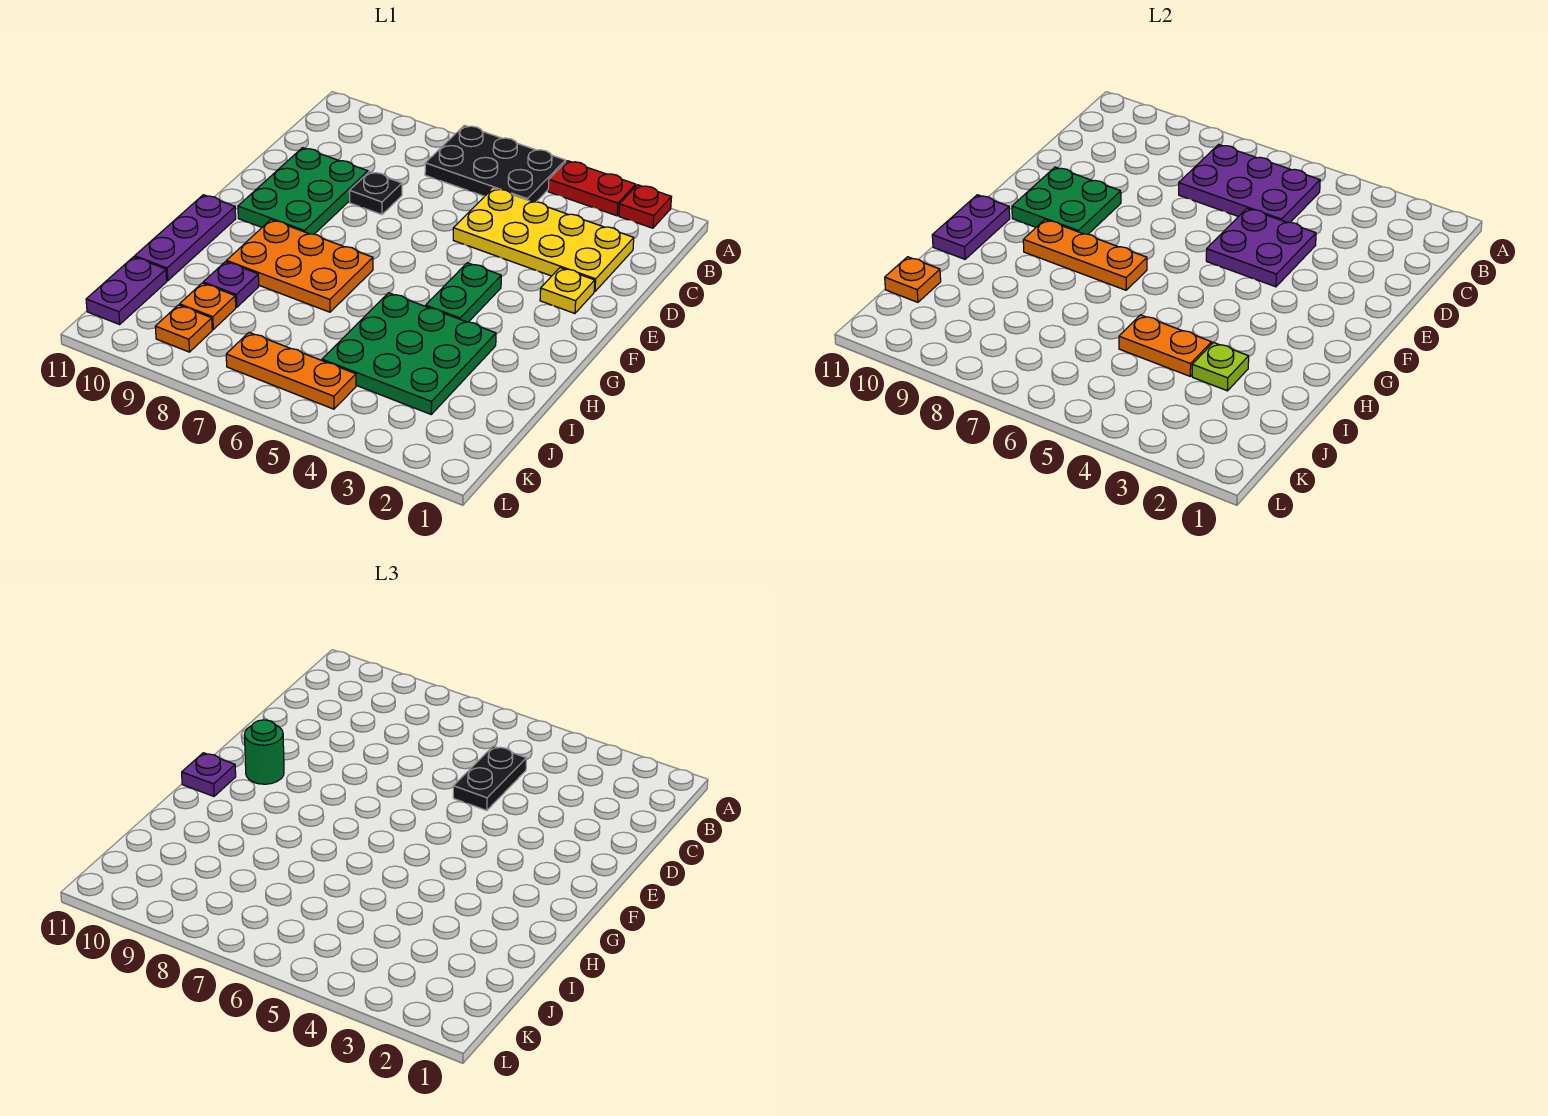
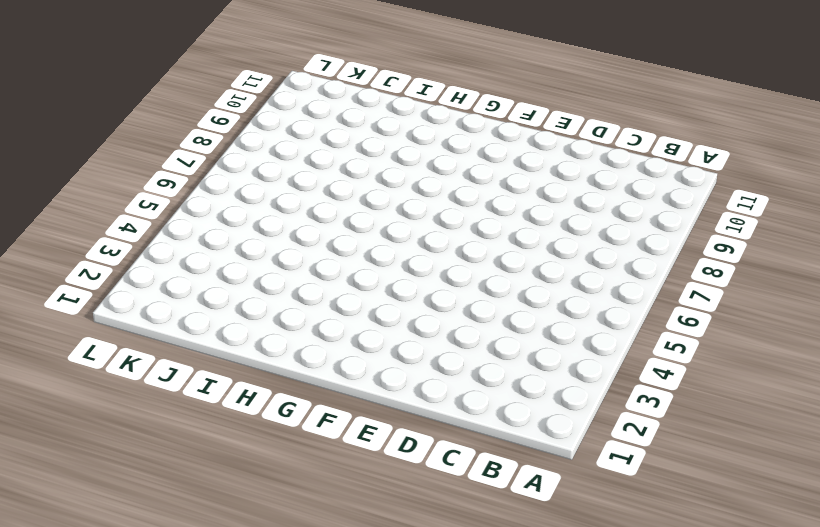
none -> red 1x1 plate [619,185,671,228]
none -> red 1x2 plate [548,161,636,216]
none -> black 2x3 plate [425,125,565,202]

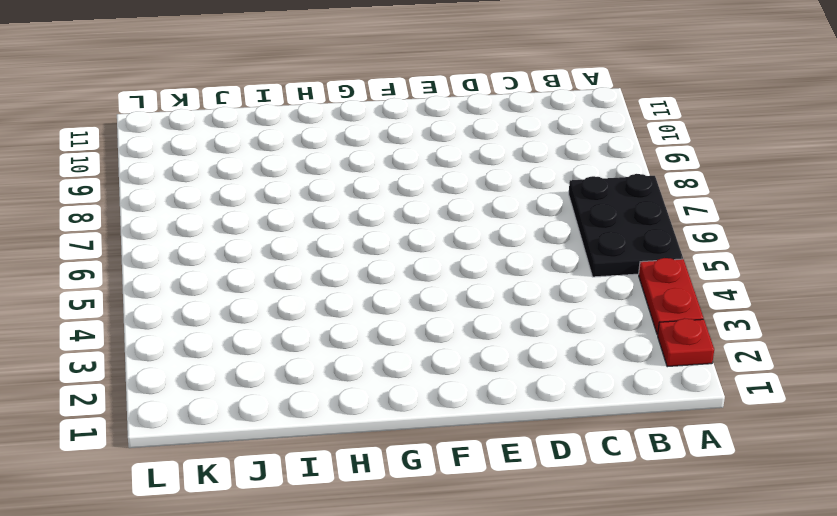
none -> yellow 2x4 plate [453,188,634,292]
none -> black 1x1 plate [349,171,402,215]
none -> green 2x3 plate [238,148,368,234]

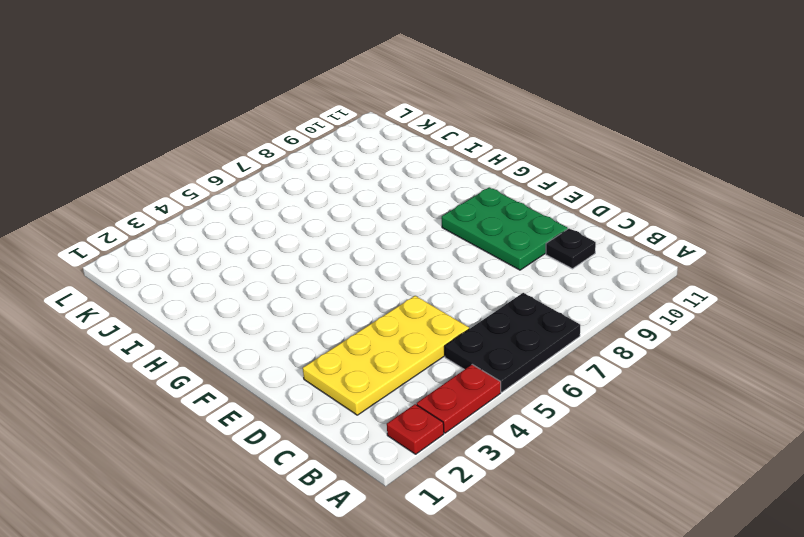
black 1x1 plate [546,229,596,269] -> black 1x1 plate moved to [349,171,402,215]
none -> yellow 1x1 plate [540,268,595,313]
none -> green 1x2 plate [426,263,501,322]
none -> orange 2x3 plate [227,220,373,312]

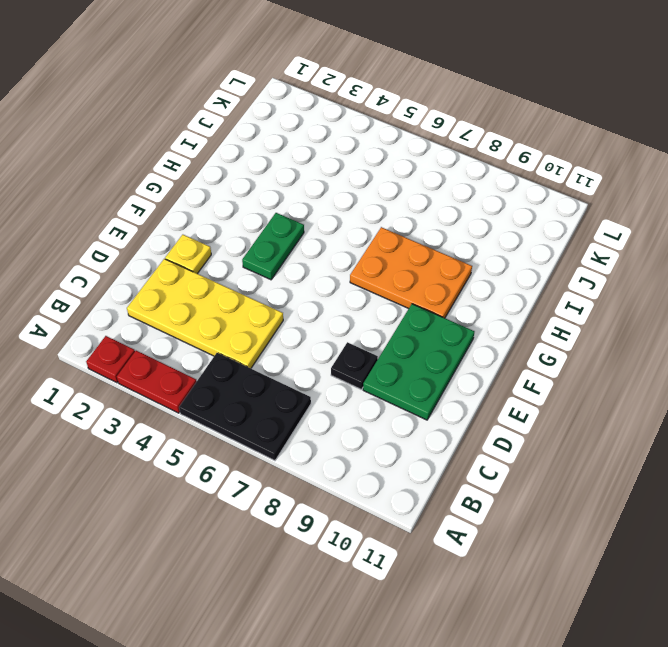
none -> purple 1x3 plate [135,195,236,281]
none -> green 3x3 plate [322,293,496,414]
none -> purple 1x1 plate [203,262,259,307]

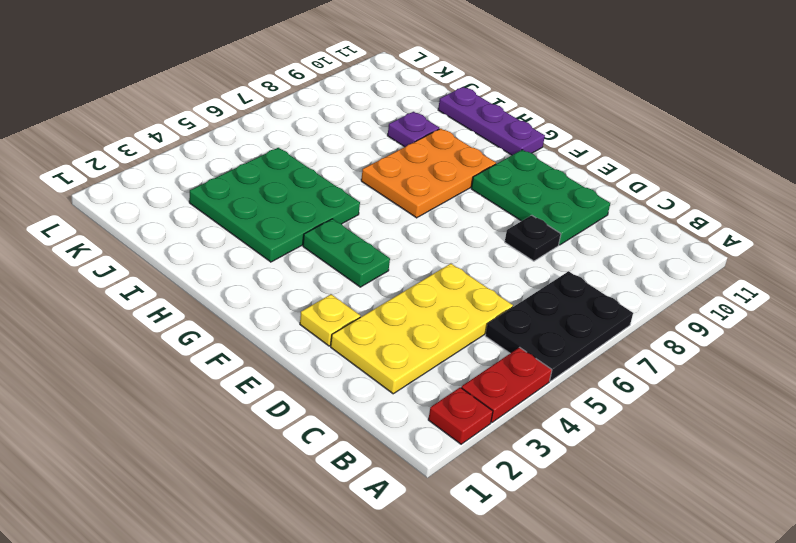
none -> orange 1x1 plate [180,283,236,329]
none -> purple 1x2 plate [86,257,167,324]
none -> orange 1x3 plate [226,333,356,409]

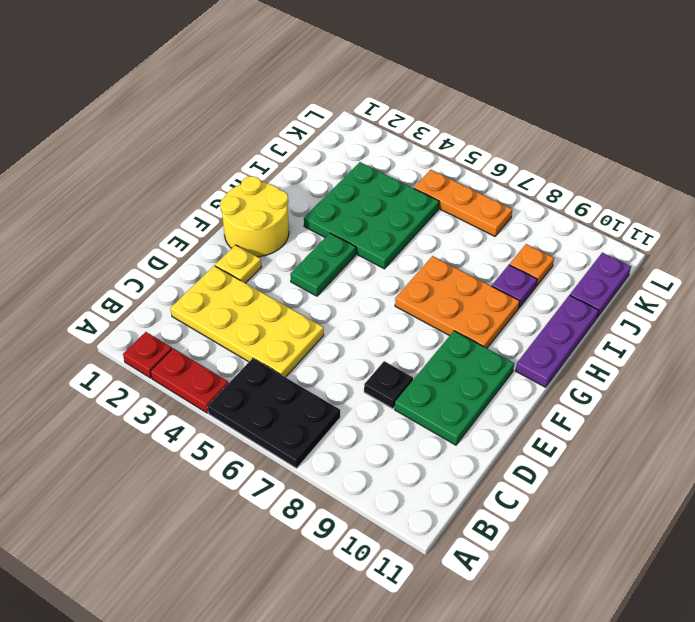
yellow 2x2 round brick [220,176,289,257] -> none
none -> orange 1x1 plate [155,305,212,352]
none -> purple 2x3 plate [1179,144,1320,223]
none -> purple 2x2 plate [1206,208,1316,287]

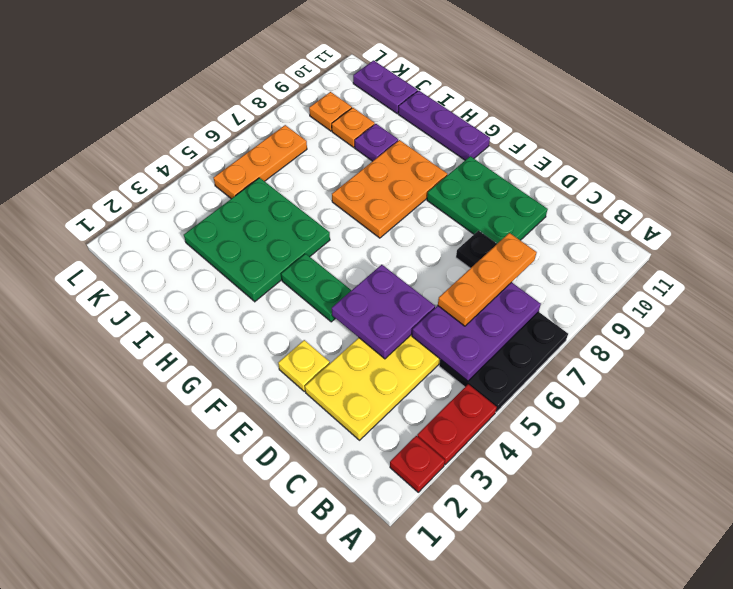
orange 1x3 plate [438,233,537,326] -> orange 1x3 plate moved to [1023,220,1147,290]
none -> green 2x2 plate [1012,167,1121,234]
none -> purple 1x2 plate [932,195,1010,259]
none -> lime 1x1 plate [1192,342,1249,391]

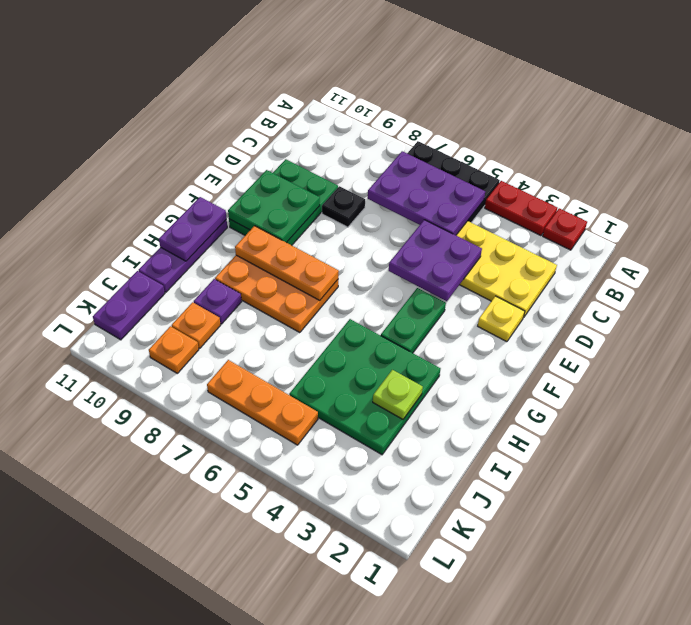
none -> orange 1x2 plate [1119,315,1212,376]
none -> orange 1x1 plate [885,257,941,302]
none -> black 1x2 plate [453,746,527,811]

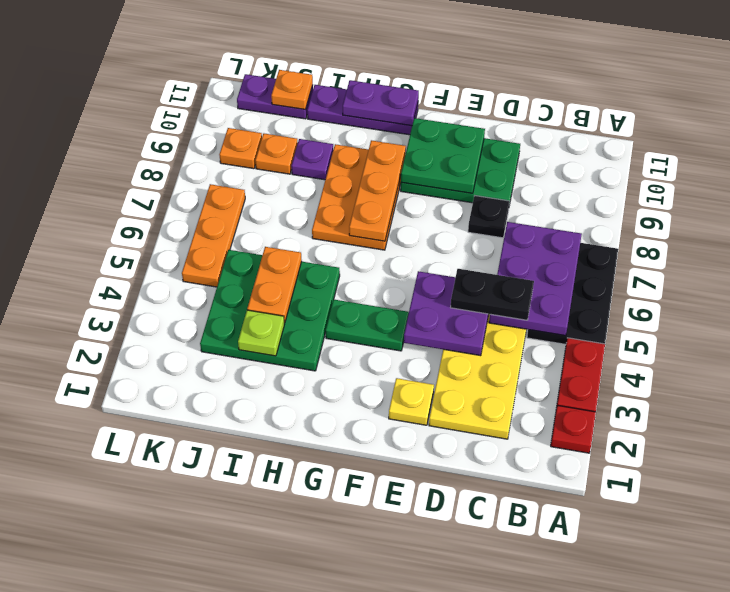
none -> green 1x1 round brick [244,720,284,784]
none -> purple 1x1 plate [182,753,236,796]

